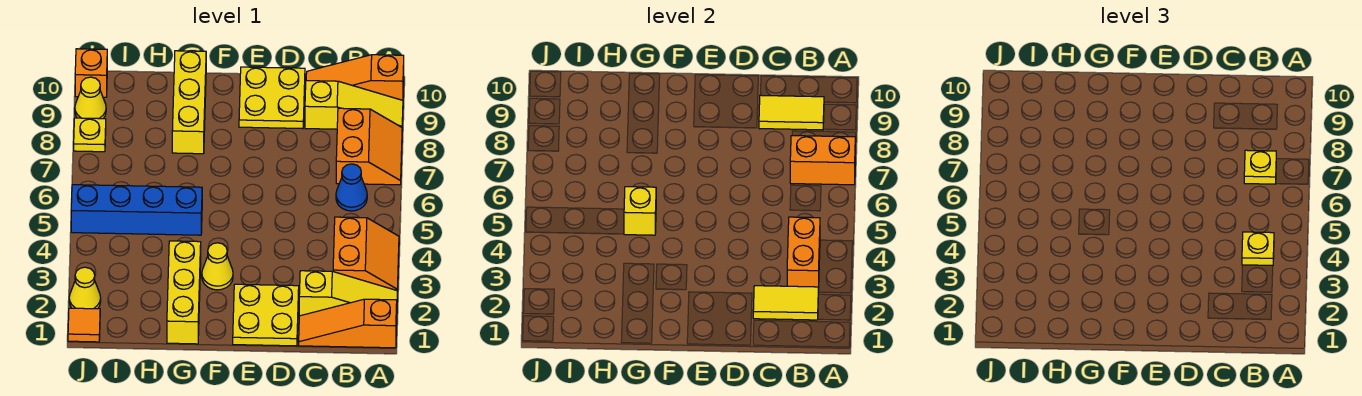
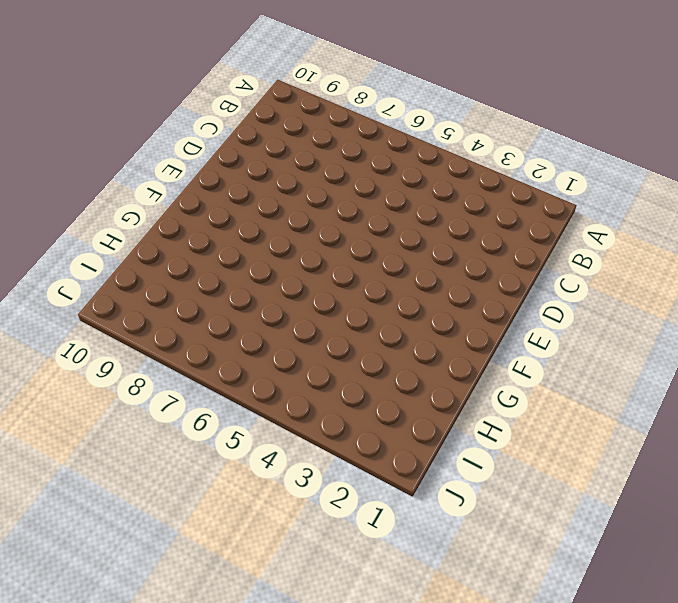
none -> orange 1x3 slope [299,299,397,348]
none -> yellow 1x3 slope [299,271,397,316]
none -> orange 2x2 slope [333,217,399,292]

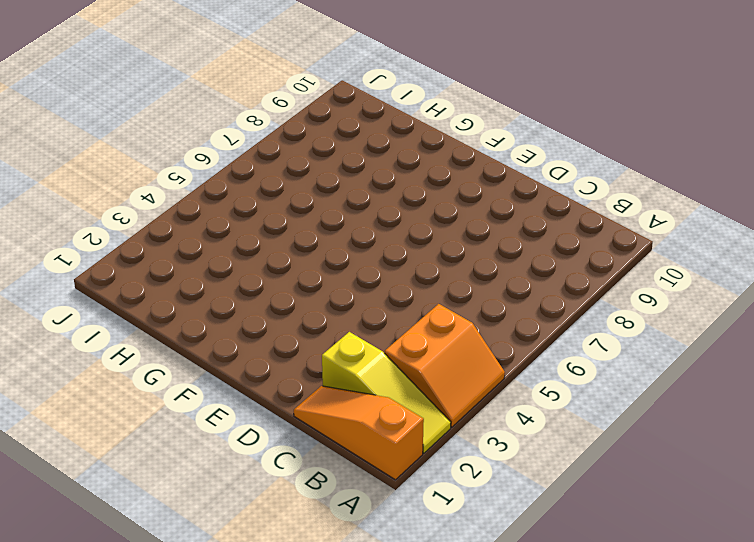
none -> orange 2x2 slope [336,108,402,185]
none -> yellow 1x3 slope [305,81,403,129]
none -> orange 1x3 slope [306,55,404,100]

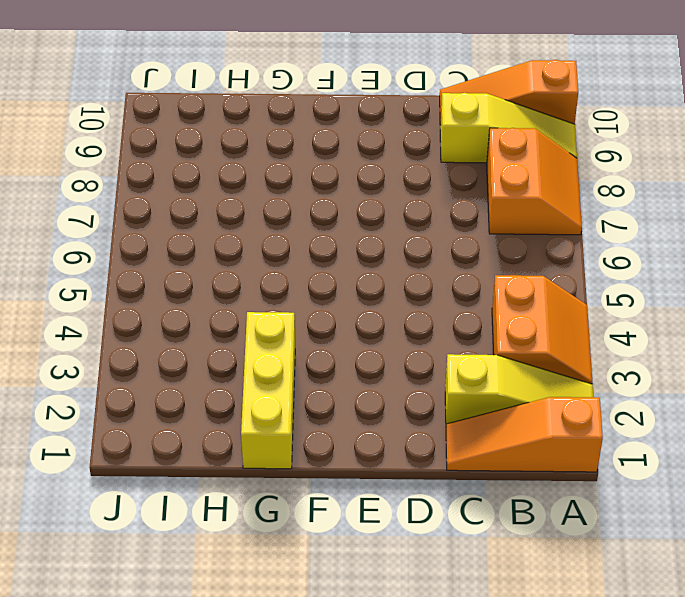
none -> blue 1x1 cone [336,164,367,211]
none -> yellow 2x2 plate [233,284,299,346]
none -> yellow 2x2 plate [239,67,305,129]

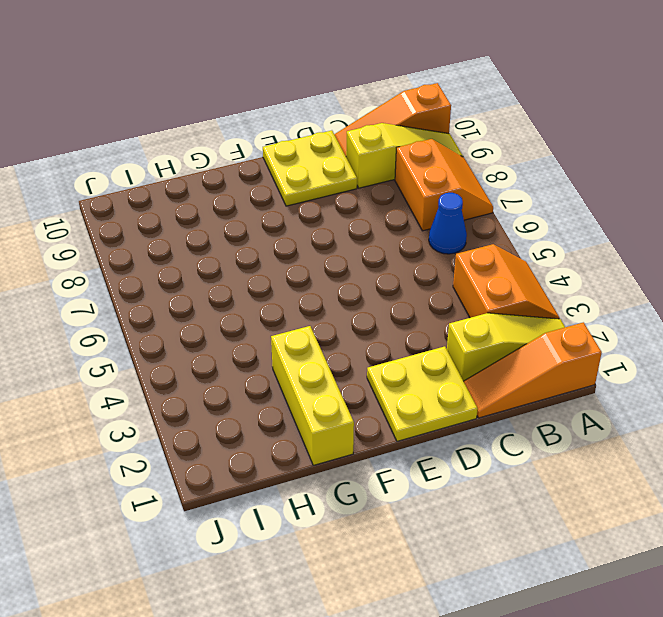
none -> yellow 1x1 cone [202,243,233,290]
none -> blue 1x4 brick [71,185,202,235]
none -> yellow 1x3 brick [172,51,206,154]

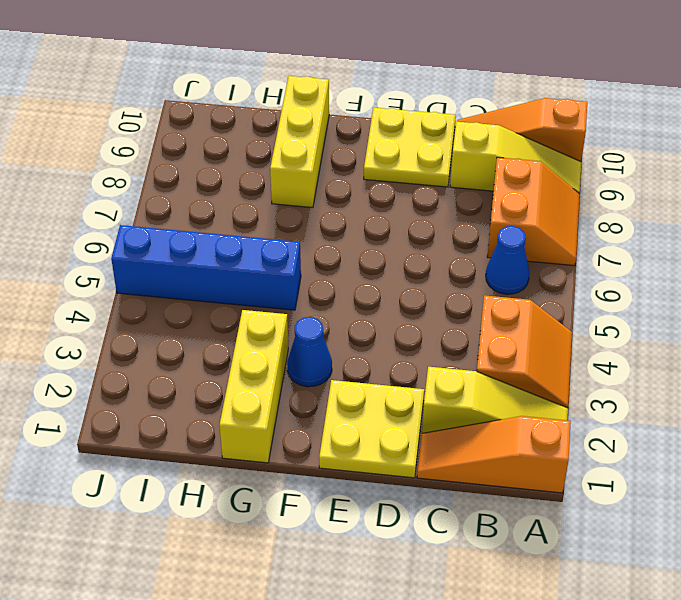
blue 1x1 cone [287,317,332,387] -> yellow 1x1 cone [202,243,233,290]
none -> orange 1x1 tile [68,308,100,342]
none -> yellow 1x1 cone [69,267,101,309]
none -> yellow 1x1 plate [74,118,106,152]

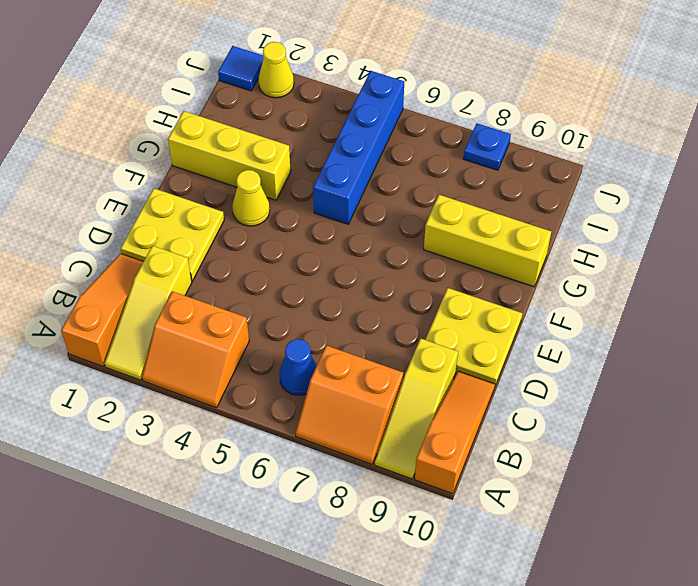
blue 1x1 tile [218,46,264,91] -> orange 1x1 tile [68,308,100,342]
blue 1x1 plate [464,123,511,170] -> yellow 1x1 plate [74,118,106,152]
none -> yellow 1x1 cone [75,77,106,119]
none -> orange 1x1 brick [75,49,107,97]
none -> orange 1x2 brick [790,136,855,185]

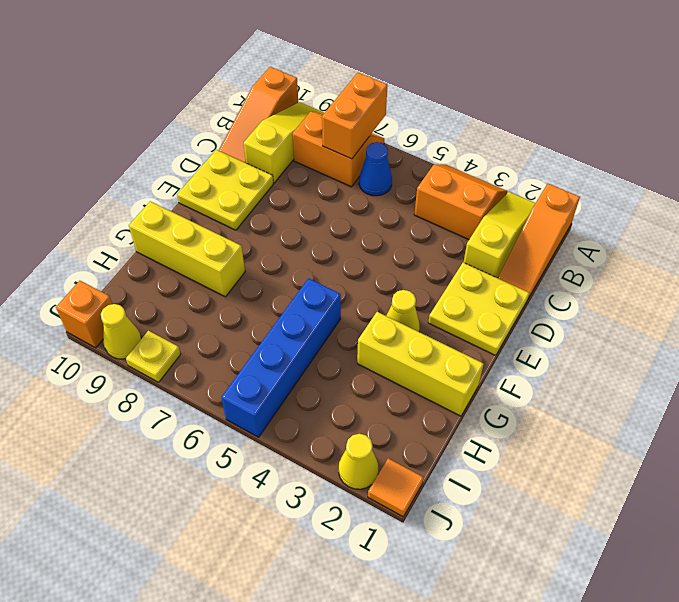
none -> yellow 1x2 tile [753,286,818,320]
none -> orange 1x2 brick [787,217,820,293]
none -> yellow 1x2 tile [759,95,824,130]

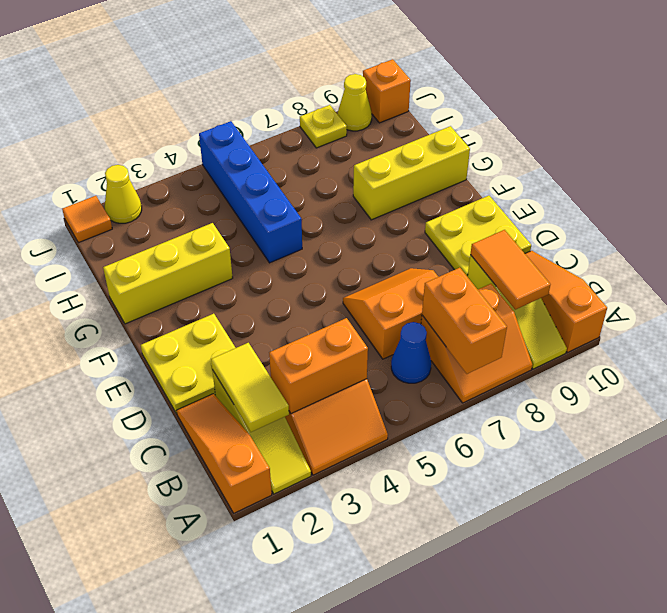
orange 1x2 tile [470,230,550,310] -> yellow 1x2 tile [759,95,824,130]
orange 2x2 slope [343,268,438,359] -> none
none -> yellow 1x1 cone [202,243,233,290]
none -> yellow 1x1 brick [624,187,656,235]
none -> yellow 1x1 plate [1242,232,1274,265]

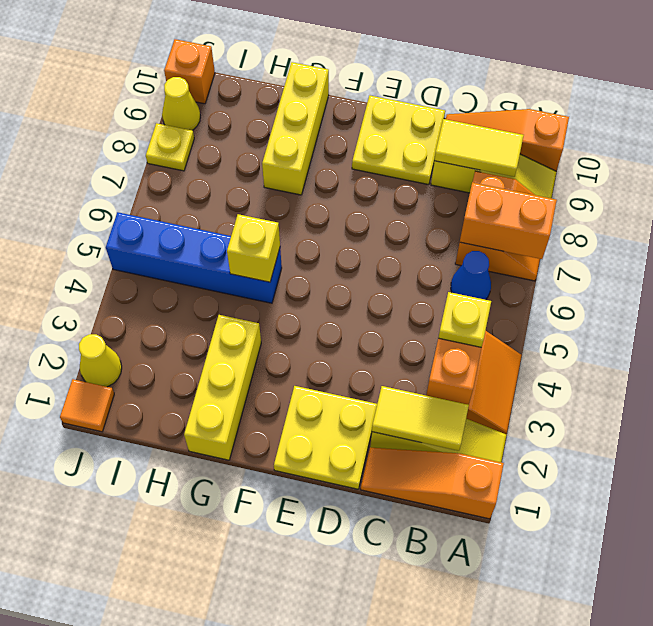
none -> yellow 1x1 cone [202,243,233,290]
none -> yellow 1x1 plate [1244,150,1276,184]

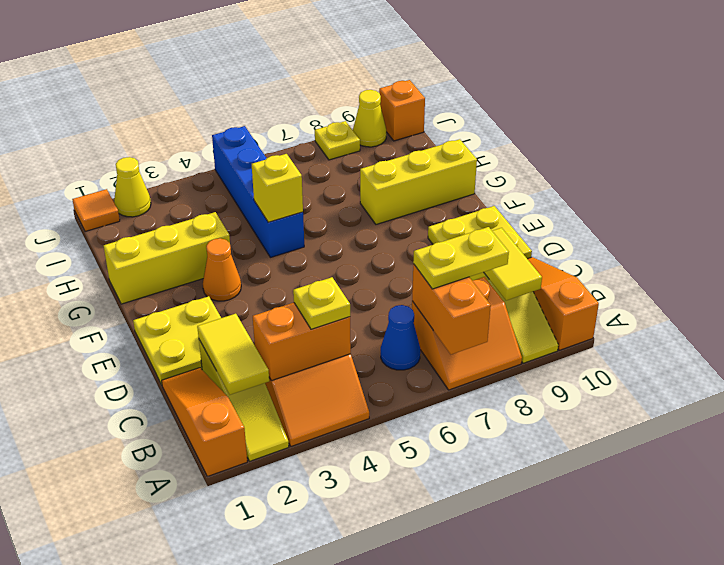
yellow 1x2 plate [413,227,509,289] -> yellow 1x1 plate [1244,150,1276,184]
orange 1x1 cone [203,238,241,301] -> yellow 1x1 cone [202,243,233,290]

